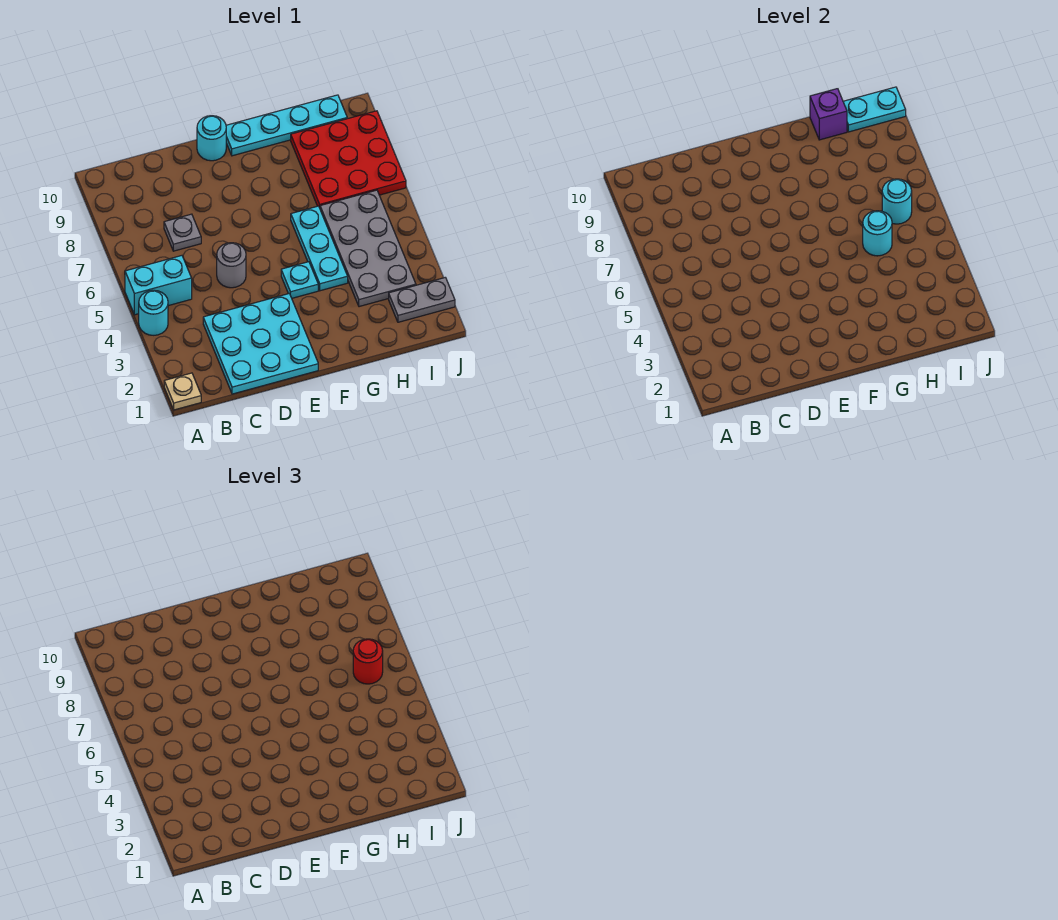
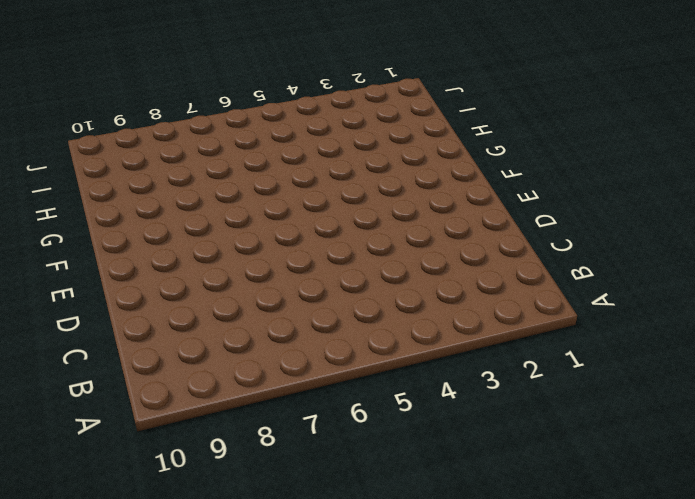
none -> tan 1x1 plate [164,373,201,410]
none -> cyan 1x1 round brick [139,290,168,335]
none -> cyan 1x2 brick [125,256,192,315]

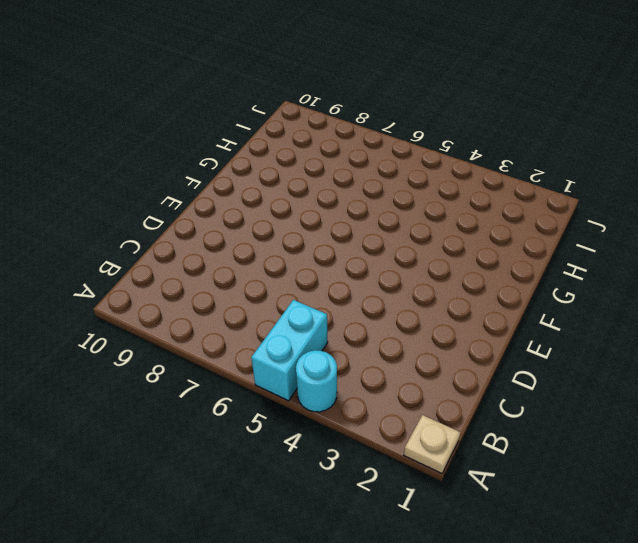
none -> cyan 3x3 plate [203,294,318,394]
none -> grey 1x1 plate [164,214,201,251]
none -> grey 1x1 round brick [217,243,246,288]

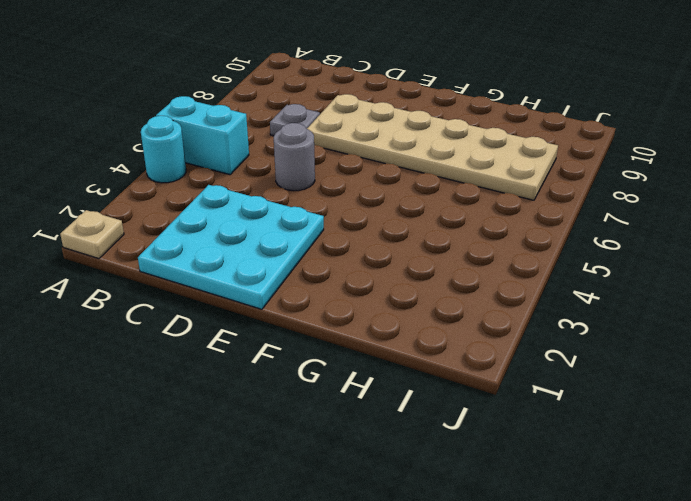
tan 2x6 plate [307,94,558,200] -> red 3x3 plate [291,111,406,208]
none -> cyan 1x1 round brick [197,116,226,161]
none -> cyan 1x1 plate [281,262,318,298]
none -> cyan 1x4 plate [226,95,347,156]

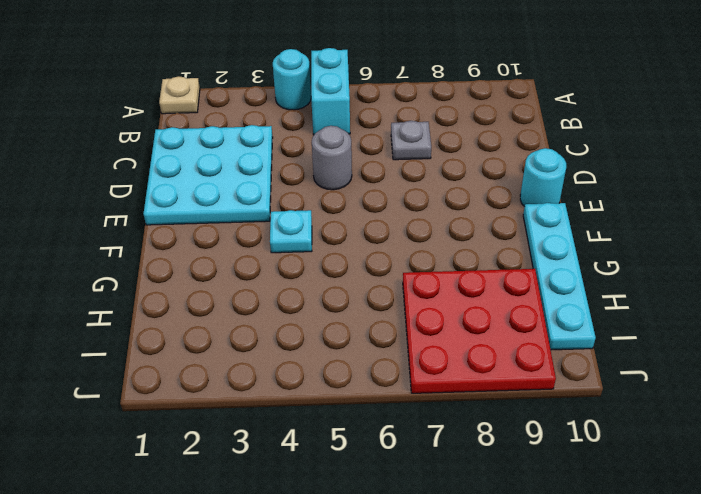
none -> cyan 1x3 plate [291,206,348,291]
none -> grey 2x4 plate [320,190,416,307]
none -> grey 1x2 plate [389,277,455,322]

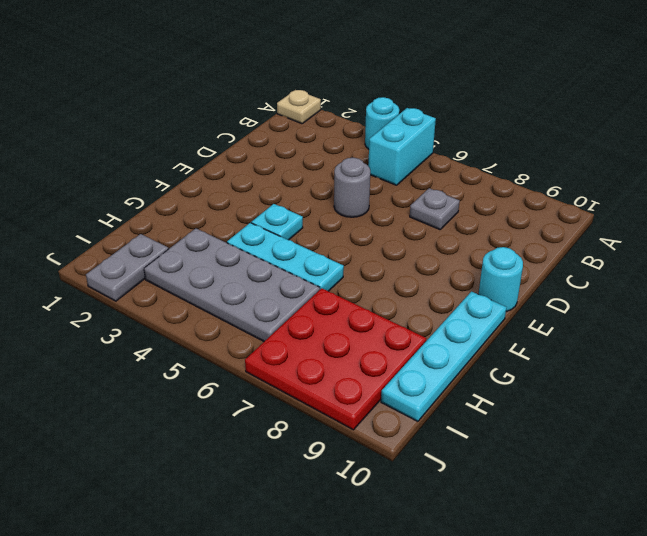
none -> cyan 3x3 plate [203,294,318,394]
none -> cyan 1x1 round brick [863,211,892,256]
none -> purple 1x1 brick [810,89,847,140]

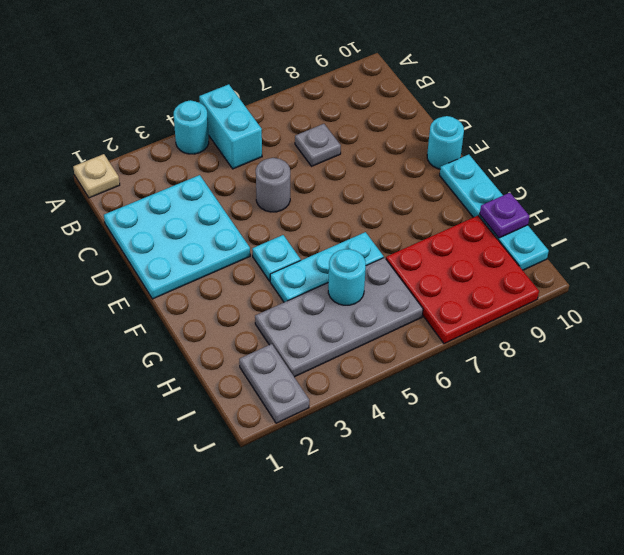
purple 1x1 plate [480,193,530,238] -> purple 1x1 brick [810,89,847,140]
none -> cyan 1x1 round brick [882,179,912,224]
none -> cyan 1x2 plate [843,87,906,132]
none -> red 1x1 round brick [353,639,383,684]

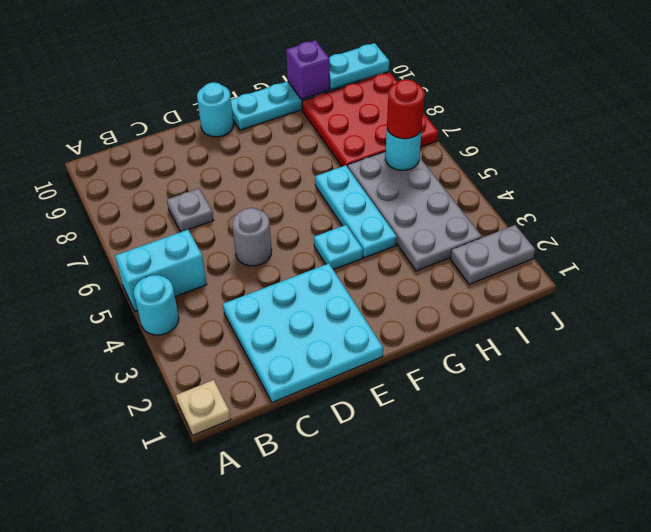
none -> cyan 1x1 round brick [863,211,892,256]

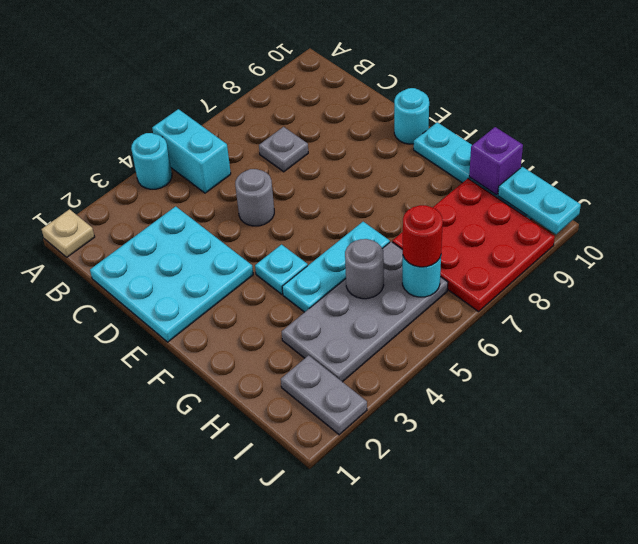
grey 1x1 round brick [345,239,384,299] -> cyan 1x1 round brick [863,211,892,256]

